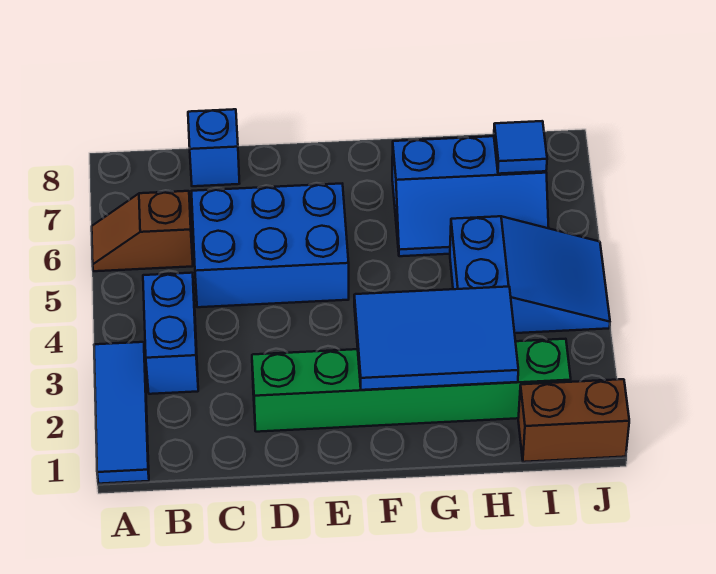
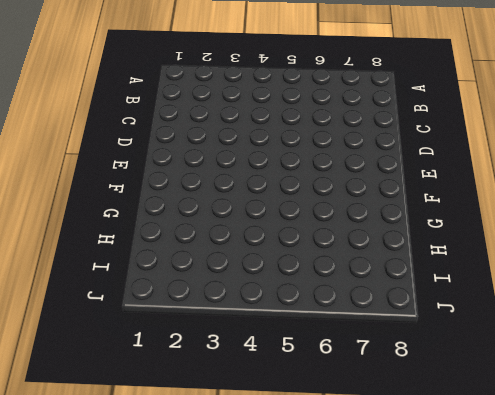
none -> blue 1x3 tile [94,342,149,484]
none -> brown 1x2 slope [92,191,193,271]

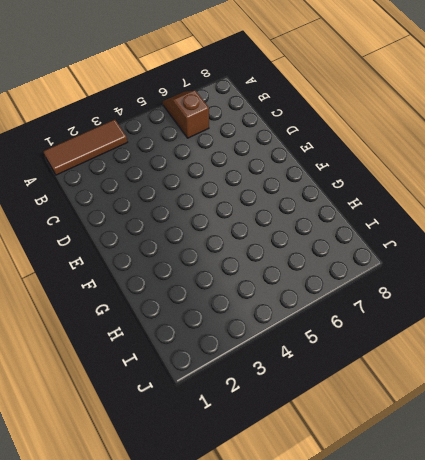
brown 1x3 tile [43,119,127,175] -> blue 1x3 tile [94,342,149,484]
none -> blue 1x2 brick [143,273,198,394]
none -> blue 2x3 brick [192,184,349,307]

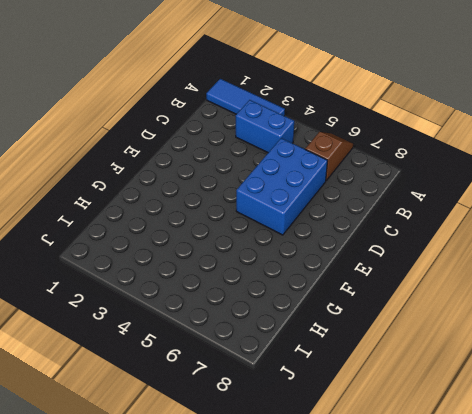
none -> blue 1x1 brick [188,109,240,186]
none -> green 1x6 brick [252,339,571,432]

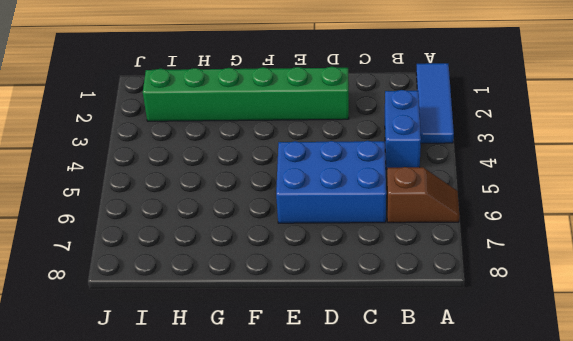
none -> blue 1x1 brick [188,109,240,186]
none -> blue 2x3 slope [392,136,549,256]

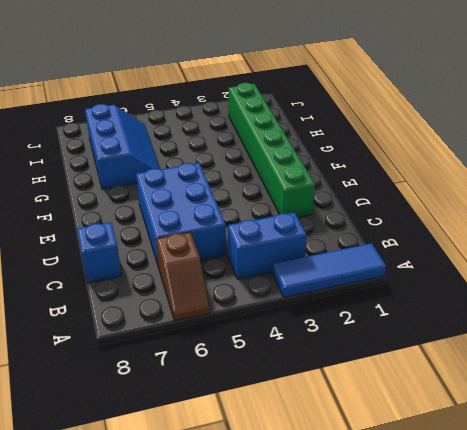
none -> blue 2x3 slope [450,216,610,333]
none -> brown 1x2 brick [518,379,629,462]

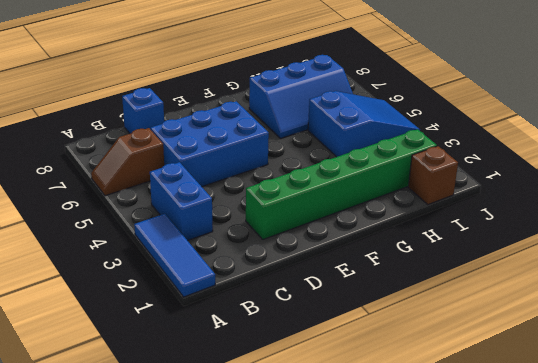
brown 1x1 brick [408,146,458,204] -> brown 1x2 brick [518,379,629,462]
none -> blue 2x3 tile [354,287,518,390]
none -> blue 1x1 tile [494,121,547,174]

